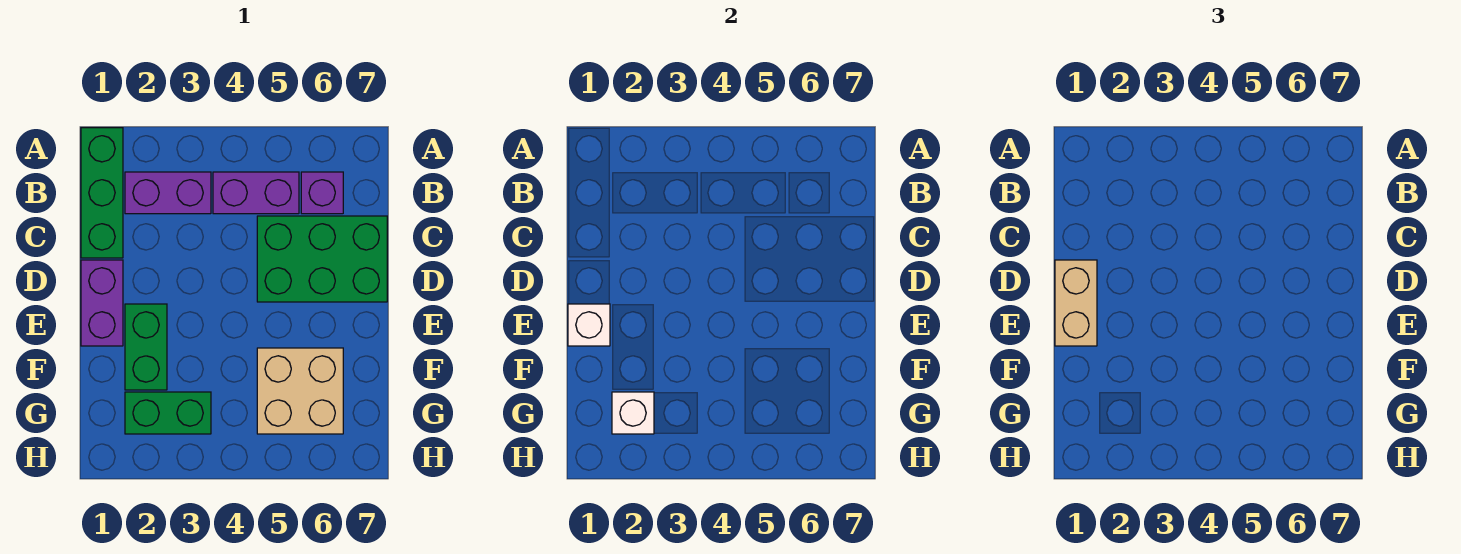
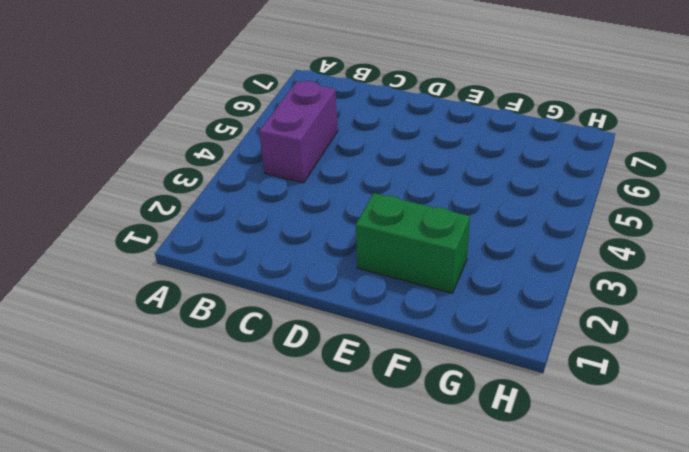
none -> green 1x3 brick [81,128,123,258]
none -> purple 1x2 brick [125,172,211,214]
none -> purple 1x1 brick [301,172,343,214]

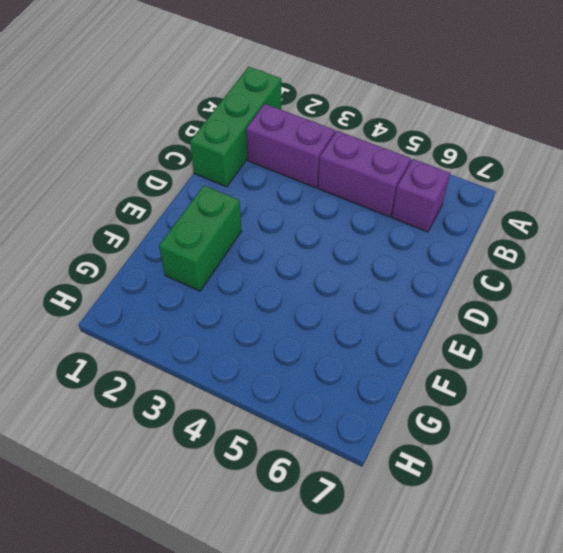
none -> green 2x3 brick [257,216,387,302]
none -> purple 1x2 brick [81,260,123,346]
none -> tan 2x2 brick [257,348,343,434]

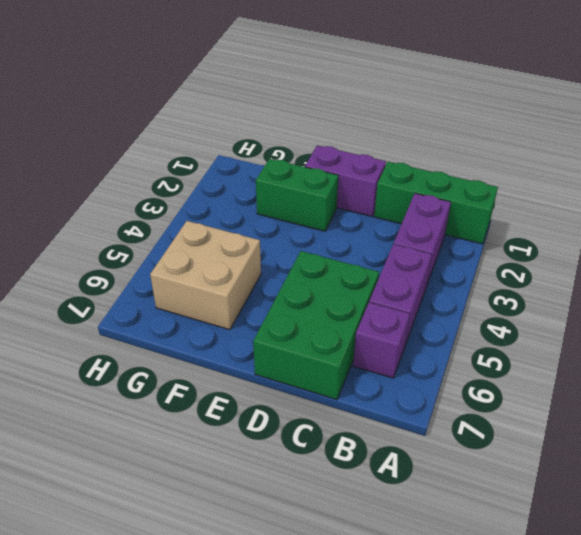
none -> green 1x2 brick [125,392,211,434]
none -> white 1x1 brick [568,304,610,346]
none -> white 1x1 brick [612,392,654,434]

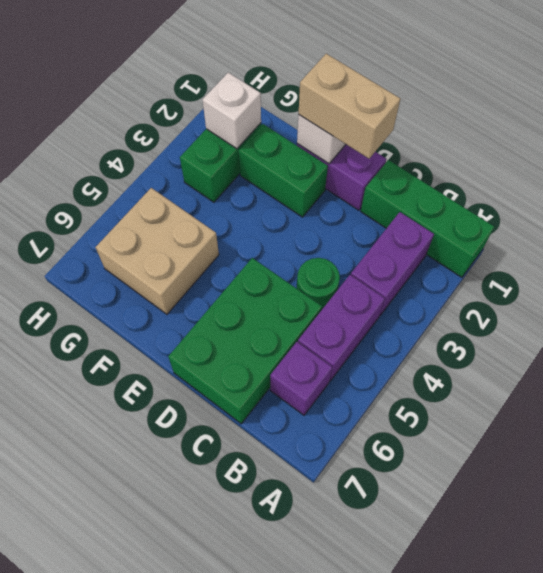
green 1x1 round brick [297,258,340,309] -> none

